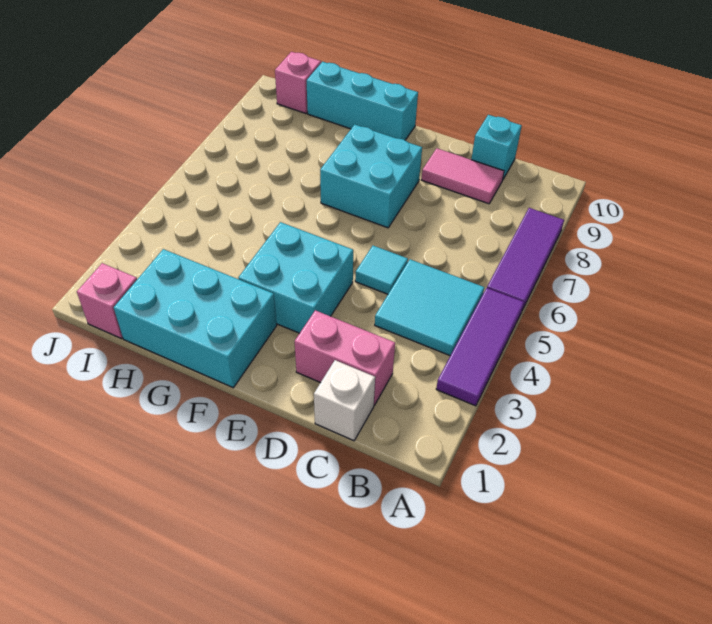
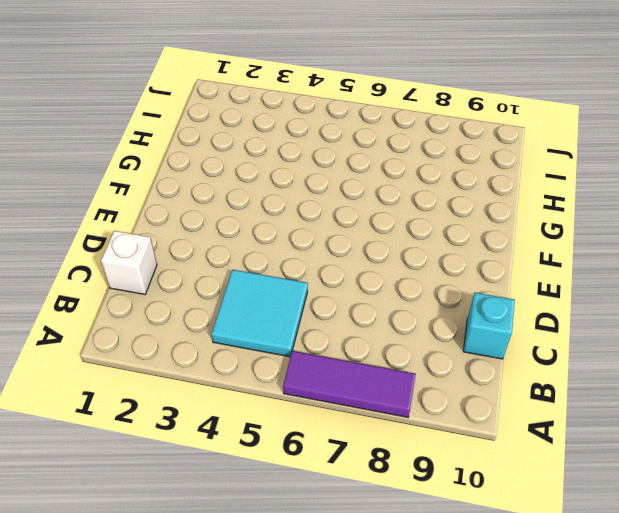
none -> purple 1x3 tile [436,288,524,406]
none -> pink 1x2 brick [295,310,395,405]
none -> pink 1x2 tile [422,148,504,204]

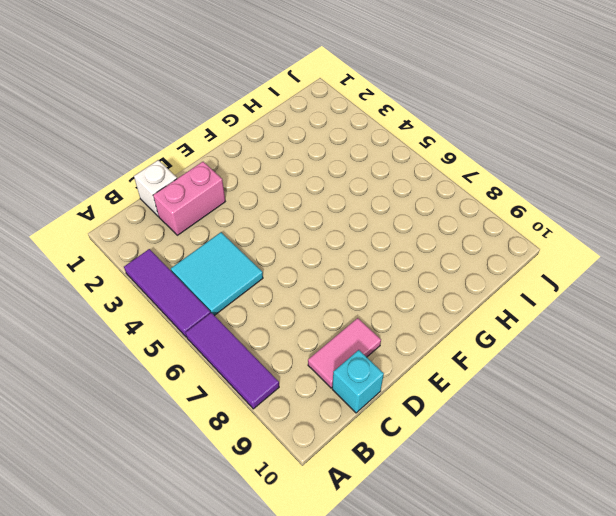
none -> cyan 1x1 tile [355,246,408,294]
none -> cyan 2x2 brick [238,222,353,333]
none -> cyan 2x2 brick [320,125,422,228]

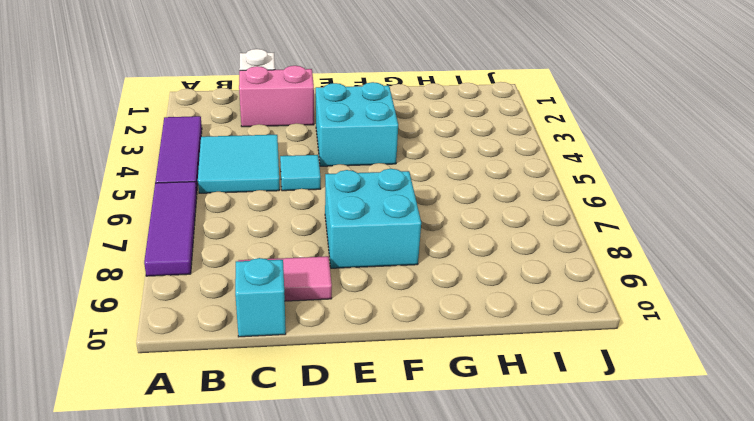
none -> cyan 2x3 brick [114,249,277,388]
none -> cyan 1x3 brick [307,62,418,140]
none -> pink 1x1 brick [77,263,137,339]

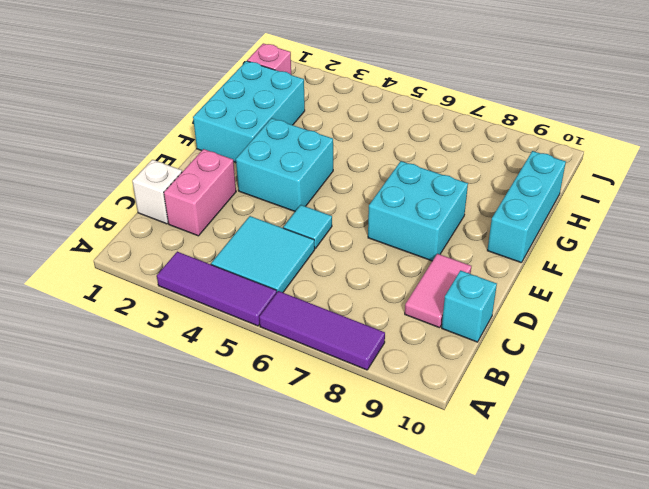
none -> pink 1x1 brick [275,52,321,114]

